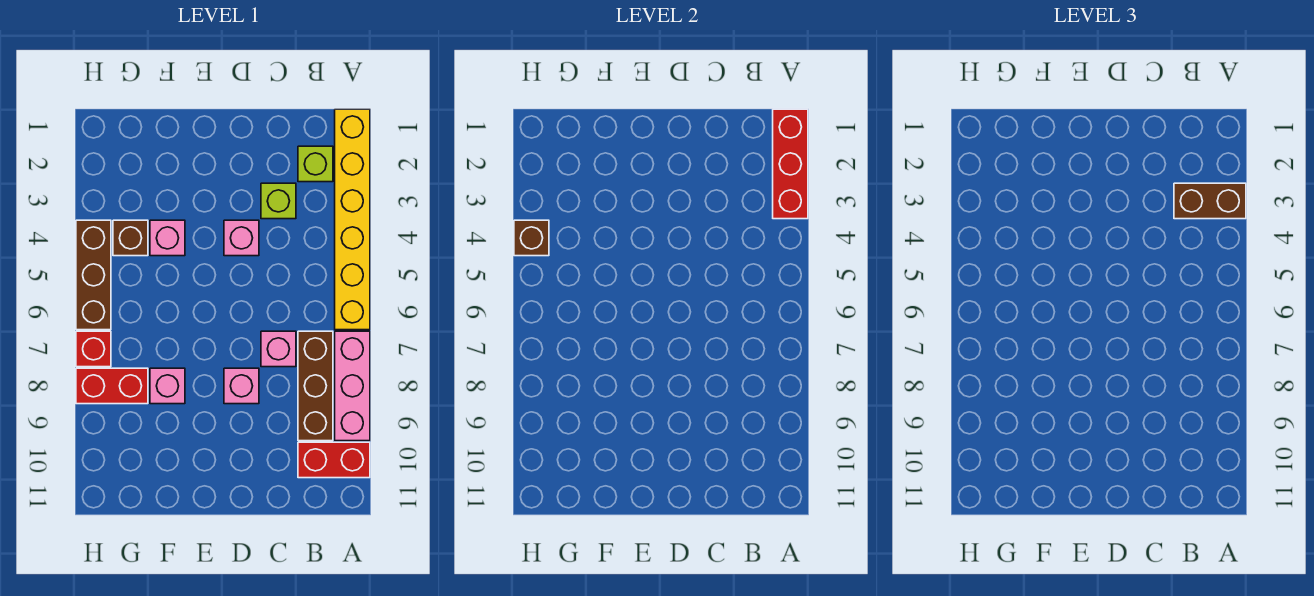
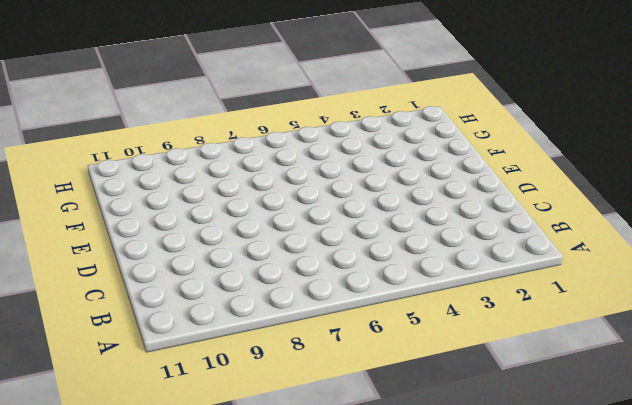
none -> yellow 1x6 brick [335,109,370,330]
none -> pink 1x3 brick [335,331,370,441]
none -> red 1x2 brick [298,442,370,478]

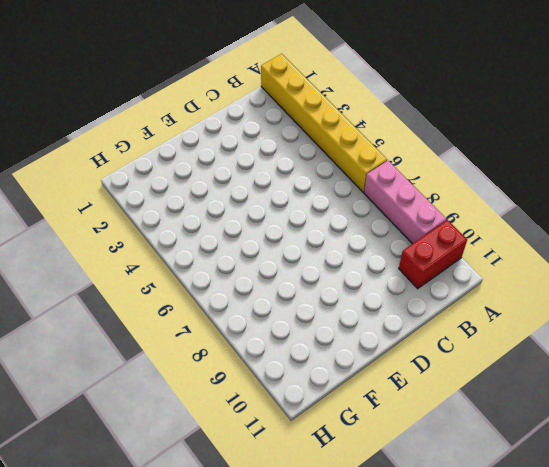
none -> lime 1x1 brick [298,146,333,182]
none -> brown 1x3 brick [298,331,333,441]
none -> lime 1x1 brick [261,183,296,219]

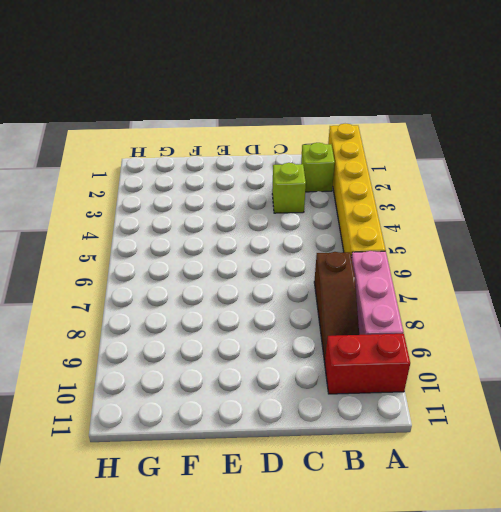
brown 1x3 slope [314,252,359,362] -> brown 1x3 brick [298,331,333,441]
none -> pink 1x1 brick [261,331,296,367]
none -> pink 1x1 brick [224,220,259,256]
none -> pink 1x1 brick [224,368,259,404]

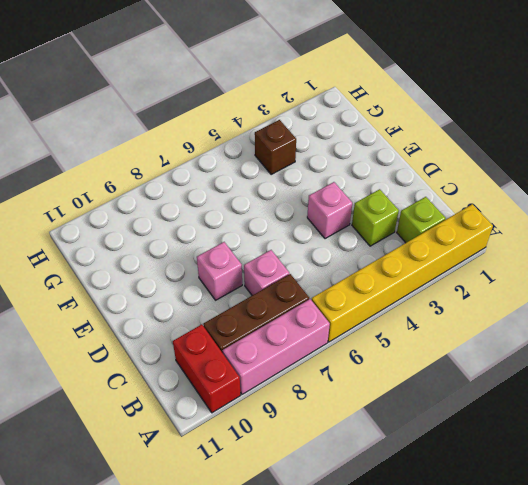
none -> pink 1x1 brick [150,220,185,256]
none -> pink 1x1 brick [150,368,185,404]
none -> red 1x2 brick [76,368,148,404]

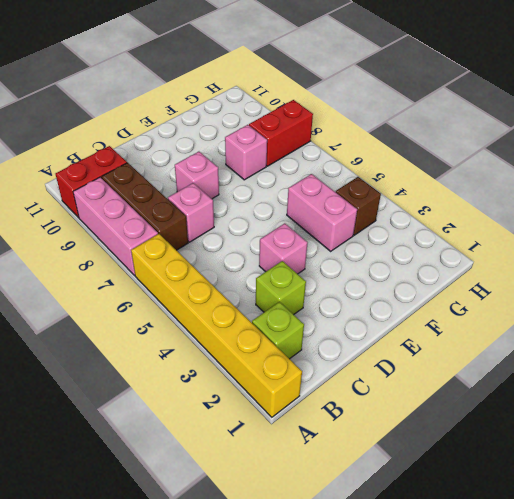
pink 1x2 brick [287,174,357,251] -> pink 1x1 brick [150,220,185,256]
none -> brown 1x3 brick [76,220,111,330]
none -> red 1x1 brick [76,331,111,367]
none -> red 1x3 brick [773,109,808,219]

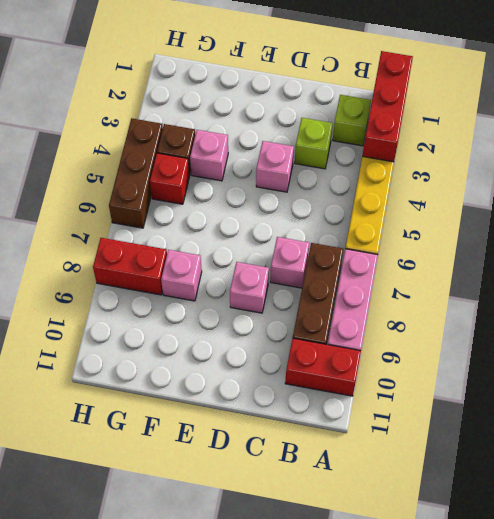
red 1x1 brick [150,153,190,204] -> red 1x1 brick moved to [76,331,111,367]
none -> brown 1x1 brick [514,220,549,256]
none -> brown 1x2 brick [1174,183,1246,219]

